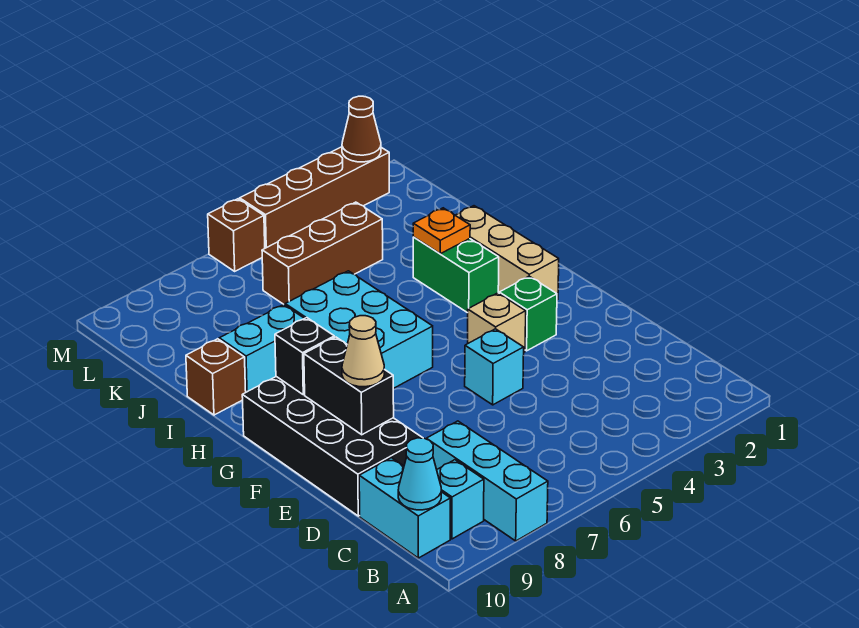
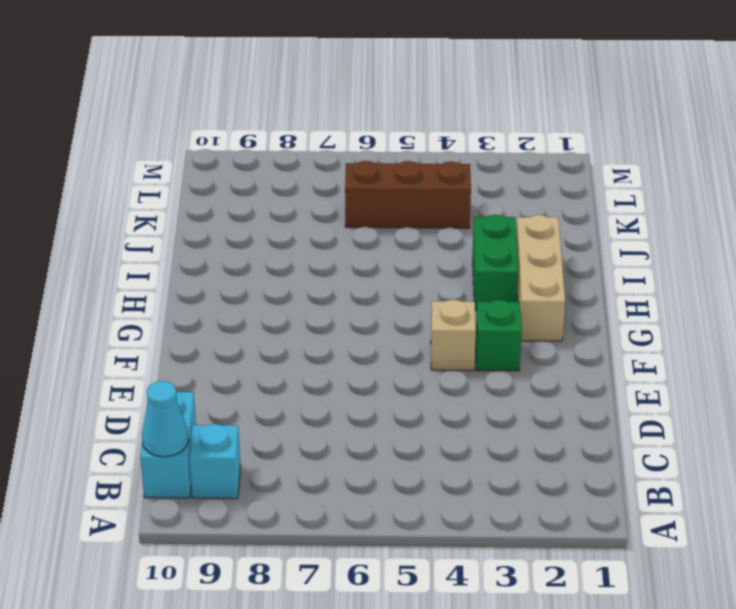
none -> cyan 1x3 brick [427,421,548,541]
none -> black 2x4 brick [242,377,422,516]
none -> cyan 1x1 brick [465,329,524,405]

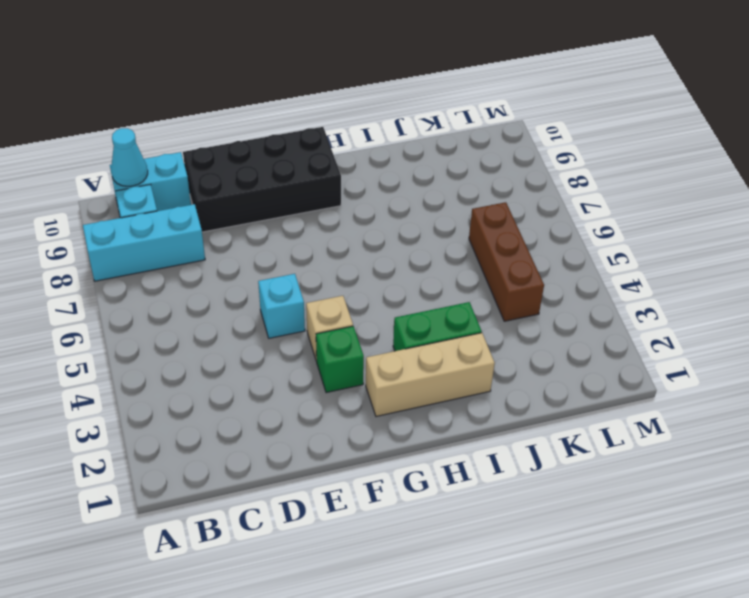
none -> cyan 2x3 brick [285,271,433,389]
none -> cyan 1x2 brick [219,304,304,392]
none -> brown 1x1 brick [186,339,246,415]

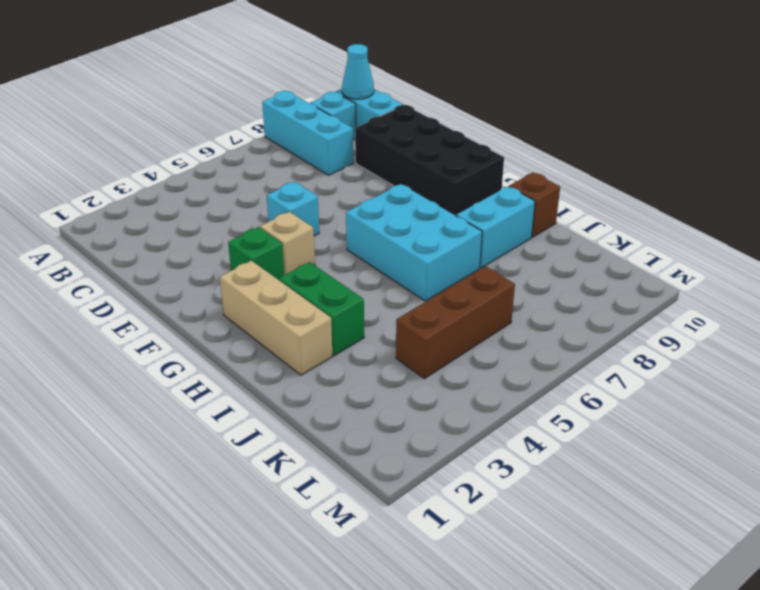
none -> brown 1x4 brick [240,147,389,248]
none -> brown 1x1 brick [208,199,265,271]
none -> black 1x2 brick [304,337,394,435]

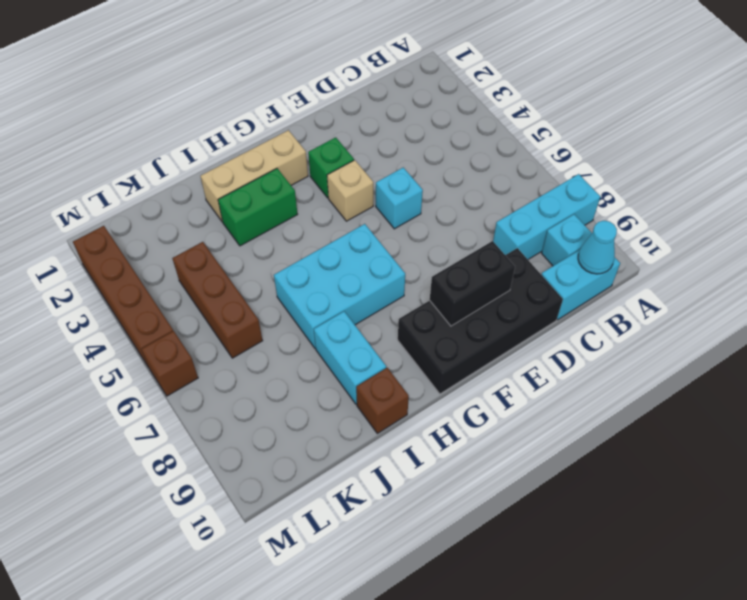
none -> black 1x1 brick [275,318,334,395]
none -> orange 1x1 plate [413,208,470,254]
none -> brown 1x1 cone [342,96,381,162]

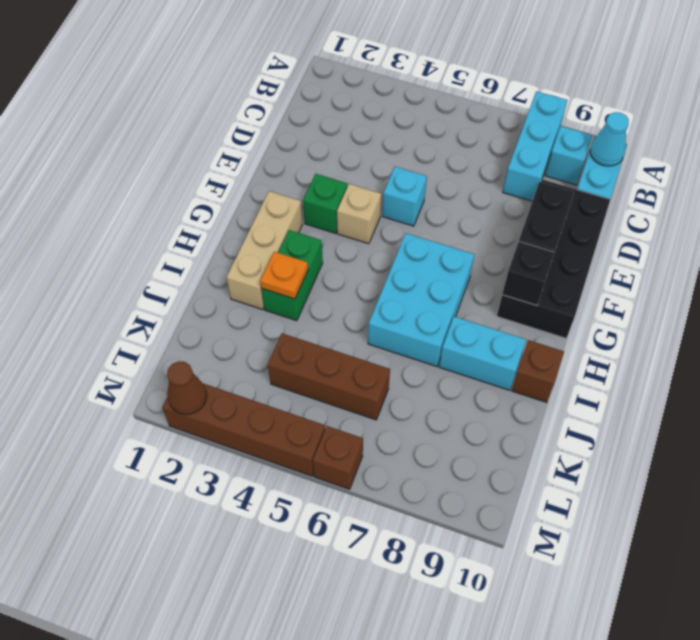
none -> tan 1x1 cone [342,316,384,387]

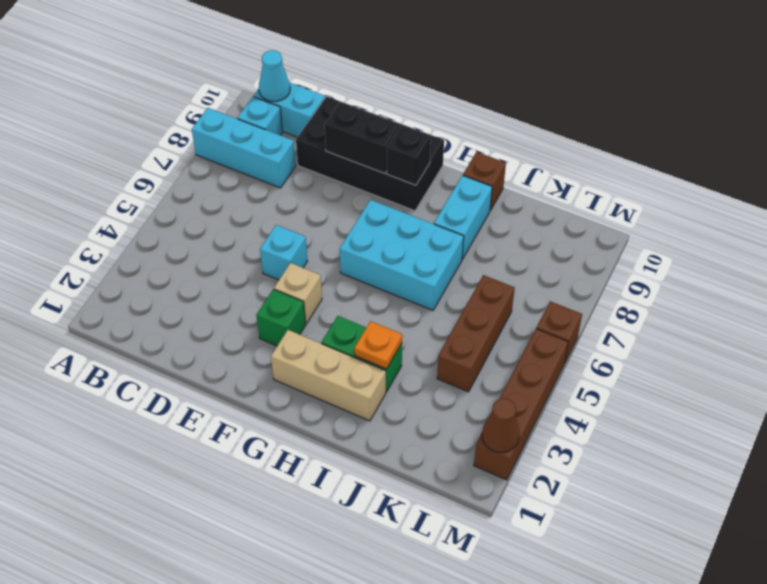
none -> tan 1x1 cone [342,316,384,387]

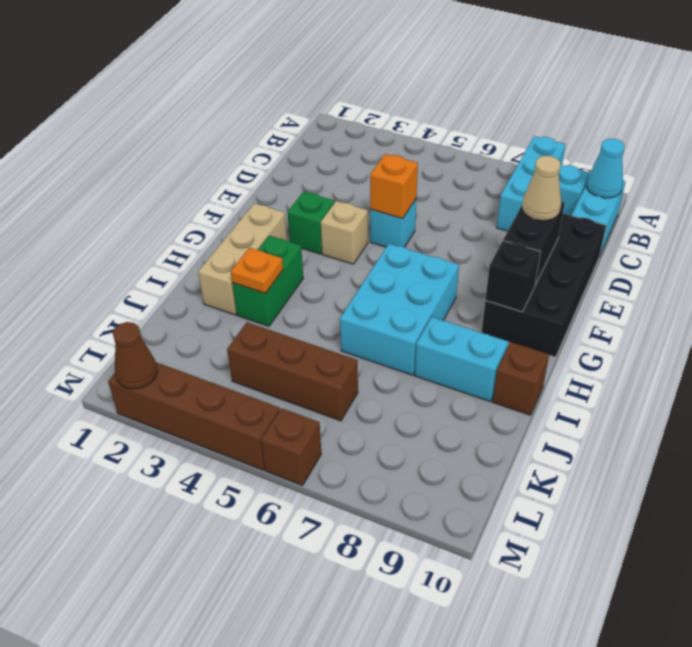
orange 1x1 brick [370,154,418,219] -> none

